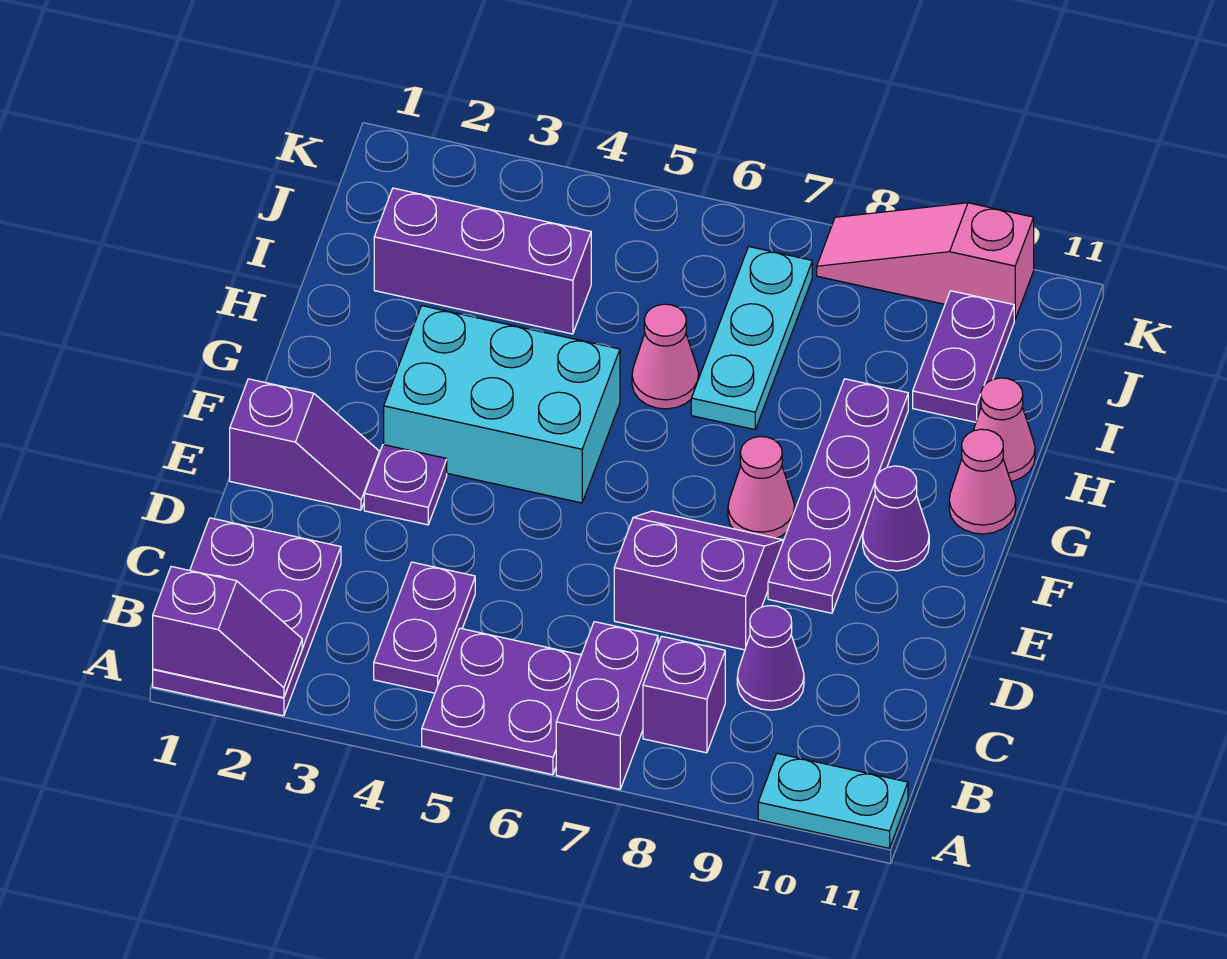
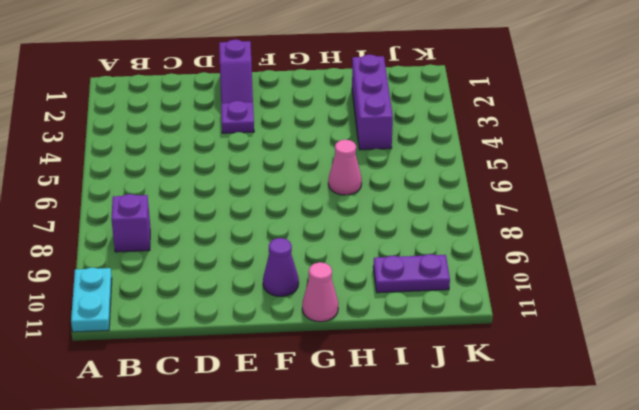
none -> purple 2x3 plate [153,518,341,716]
none -> purple 2x2 plate [422,628,581,775]
none -> purple 1x2 brick [556,622,658,789]

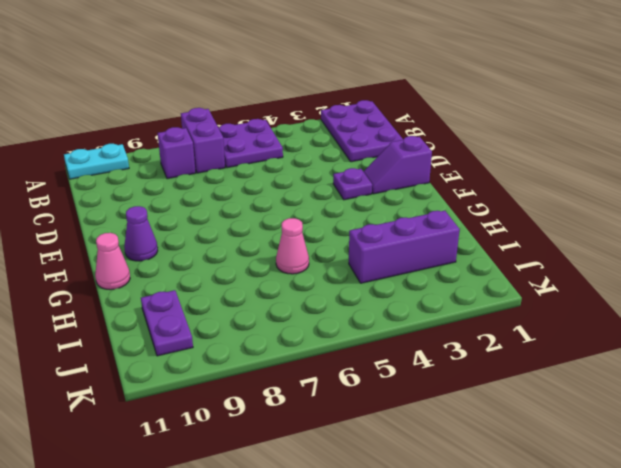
none -> purple 1x2 plate [374,562,475,693]
none -> purple 1x1 cone [737,606,804,710]
none -> purple 2x2 slope [614,511,783,650]

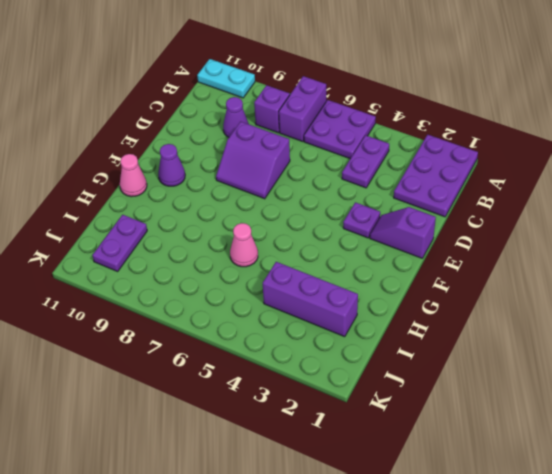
none -> purple 1x4 plate [768,379,908,613]
none -> cyan 2x3 brick [384,306,620,503]
none -> pink 1x1 cone [728,437,795,538]

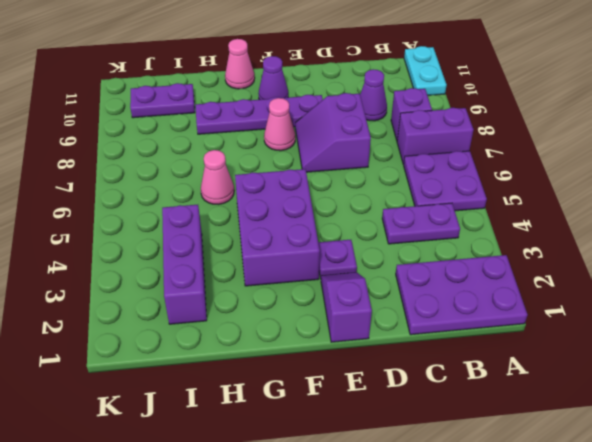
purple 2x3 brick [235,169,320,286] -> cyan 2x3 brick [384,306,620,503]
none -> cyan 1x3 plate [691,247,812,430]
none -> pink 1x1 cone [973,378,1035,481]
none -> pink 1x3 slope [817,203,1034,320]

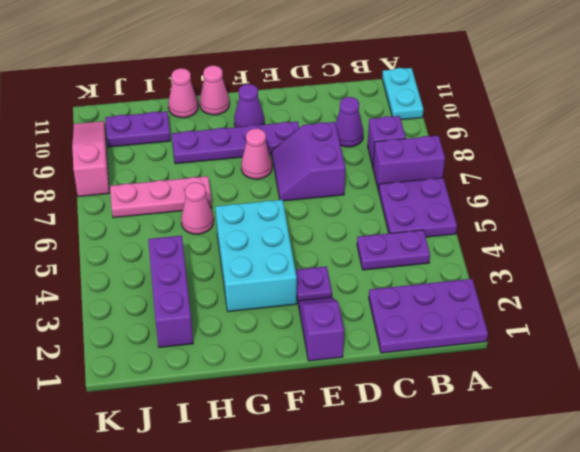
pink 1x3 plate [110,176,212,218] -> cyan 1x3 plate [691,247,812,430]
pink 1x3 slope [72,121,109,197] -> pink 1x3 slope turned to [817,203,1034,320]
none -> purple 1x2 slope [153,567,302,698]

